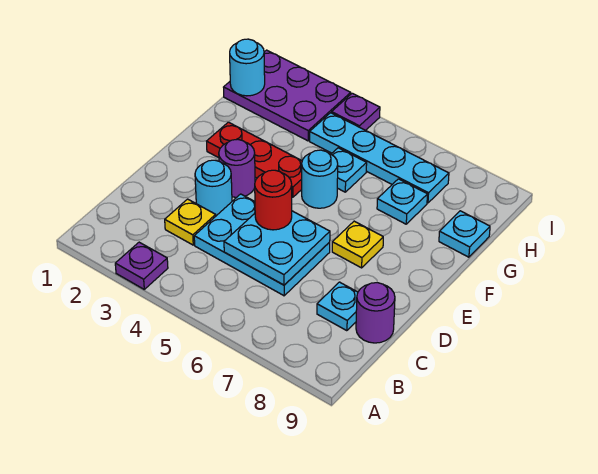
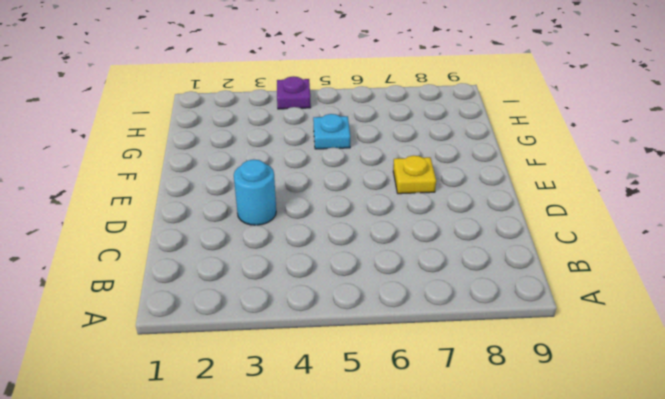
none -> purple 1x1 plate [115,242,168,289]
none -> yellow 1x1 plate [165,199,216,245]
none -> cyan 2x3 plate [194,194,330,296]

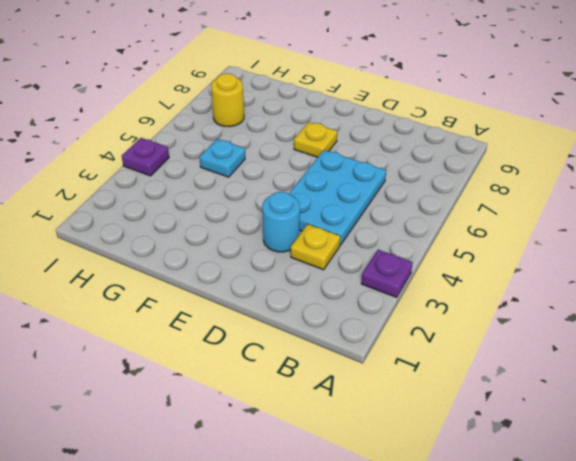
yellow 1x1 round brick [211,74,244,126] -> cyan 1x4 plate [310,113,449,203]
none -> cyan 1x1 plate [317,282,358,331]
none -> purple 1x1 round brick [356,283,395,343]
none -> purple 1x1 round brick [219,140,255,197]

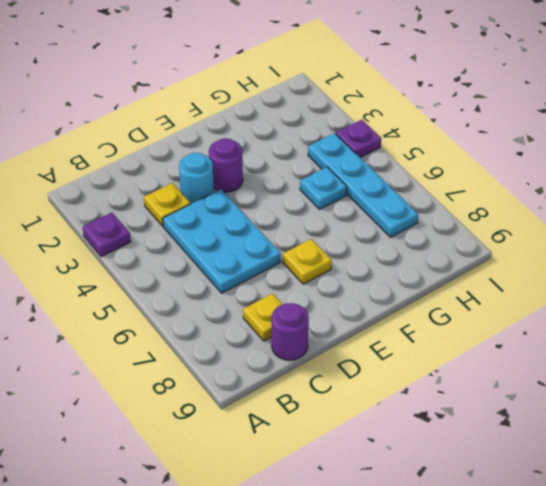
yellow 1x1 plate [243,293,283,341] -> cyan 1x1 plate [317,282,358,331]
none -> red 1x3 plate [207,122,302,197]
none -> cyan 1x1 round brick [302,150,338,208]
none -> cyan 1x1 plate [377,179,428,224]

